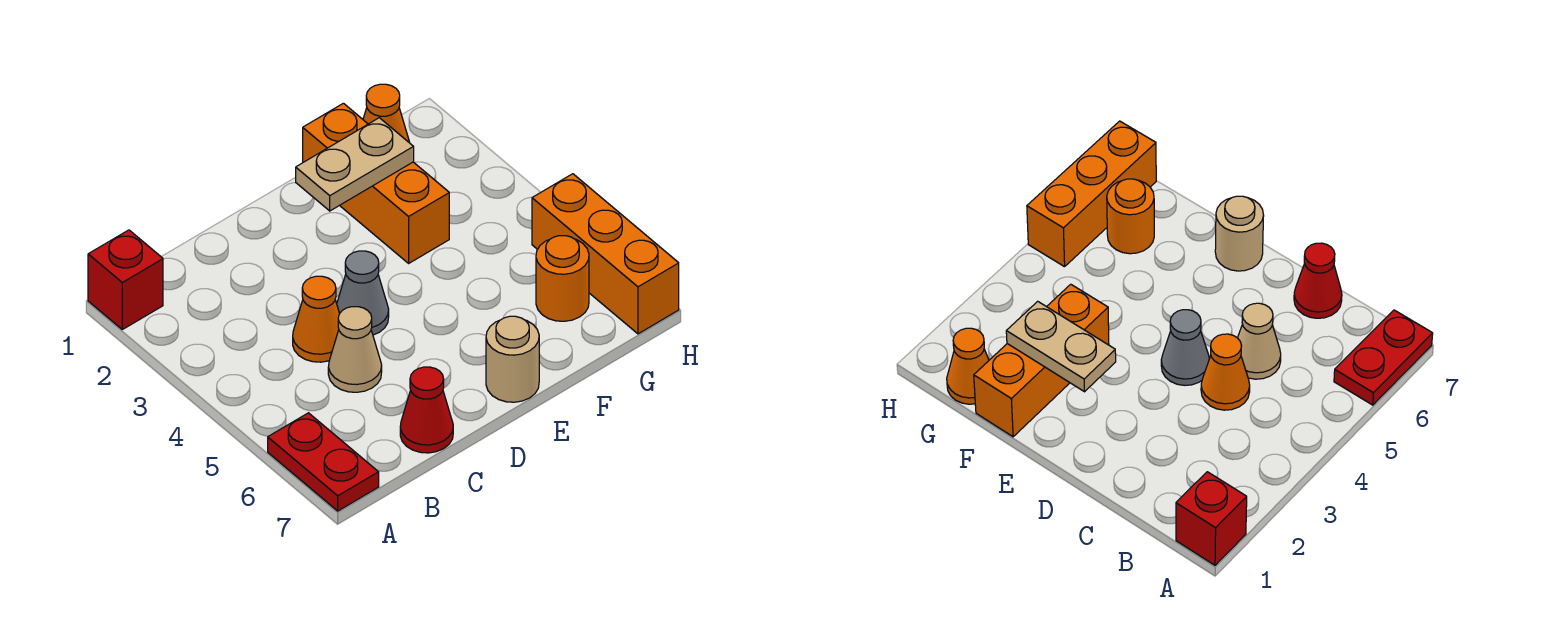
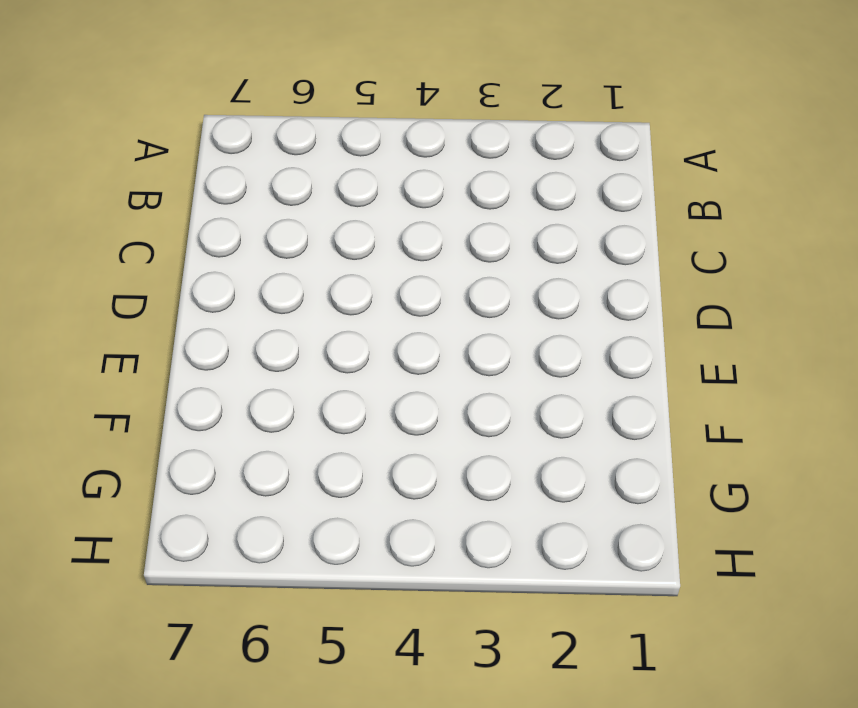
none -> red 1x1 brick [88,230,163,329]
none -> red 1x2 plate [268,413,379,511]
none -> orange 1x1 cone [293,276,340,362]

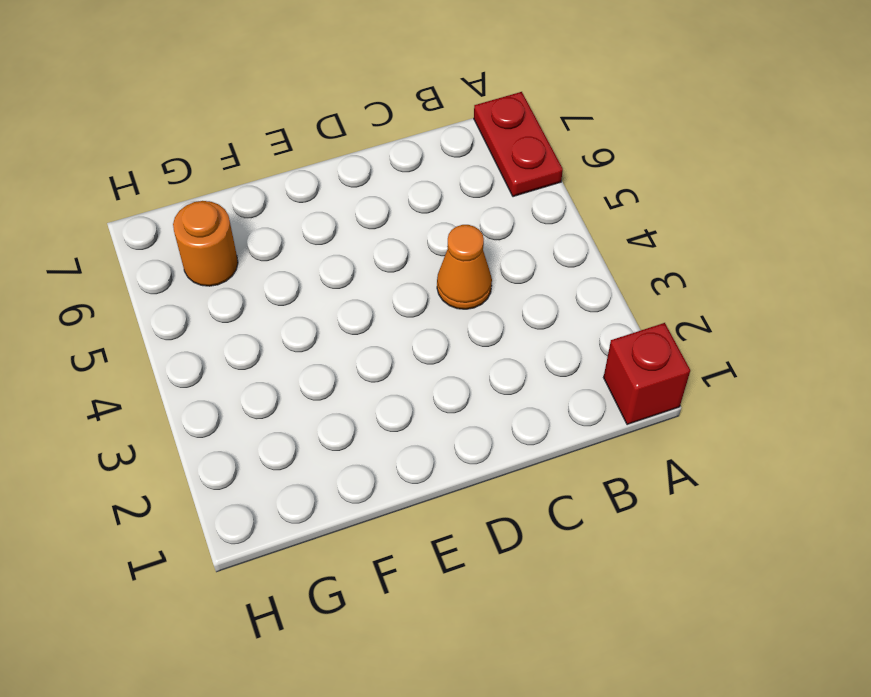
none -> tan 1x1 cone [328,307,382,392]
none -> red 1x1 cone [400,367,453,453]
none -> grey 1x1 cone [337,251,389,335]

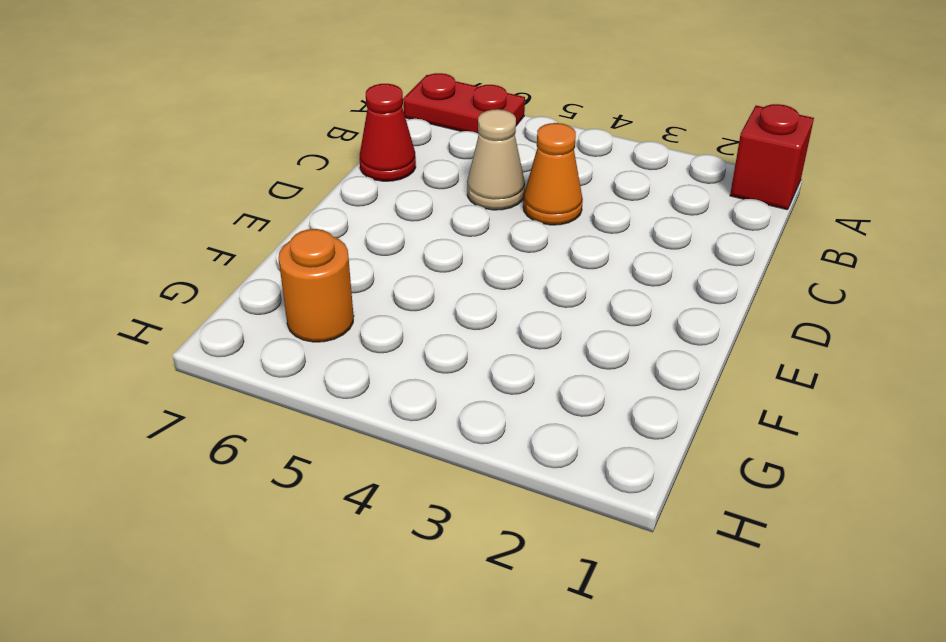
none -> grey 1x1 cone [337,251,389,335]
none -> tan 1x1 round brick [486,316,539,402]
none -> orange 1x3 brick [303,103,449,263]

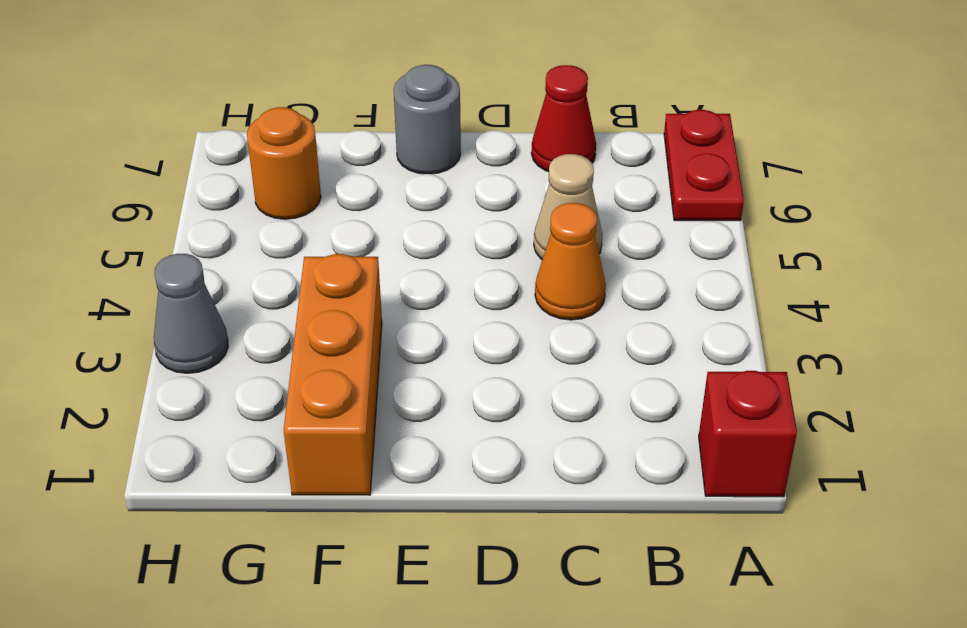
grey 1x1 round brick [394,65,461,174] -> tan 1x1 round brick [486,316,539,402]
grey 1x1 cone [154,254,228,373] -> grey 1x1 cone moved to [337,251,389,335]
none -> orange 1x1 cone [363,84,410,143]
none -> orange 1x3 brick [532,174,679,334]
none -> tan 1x2 plate [296,118,414,211]

